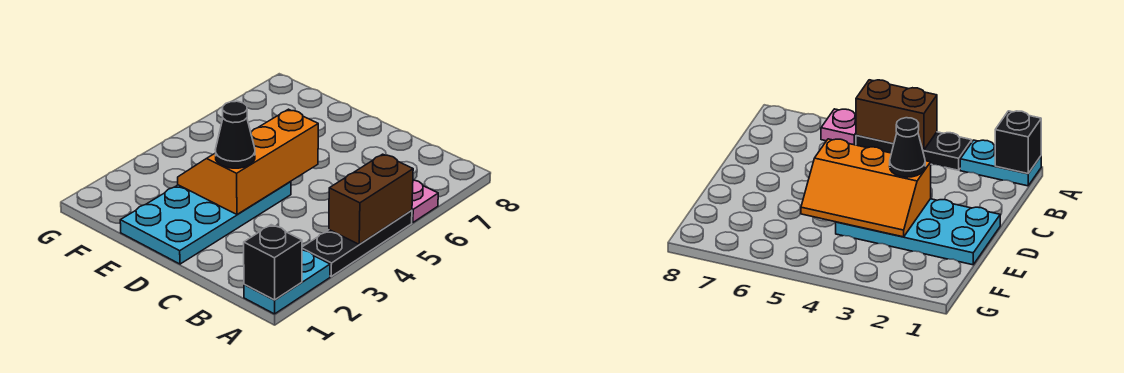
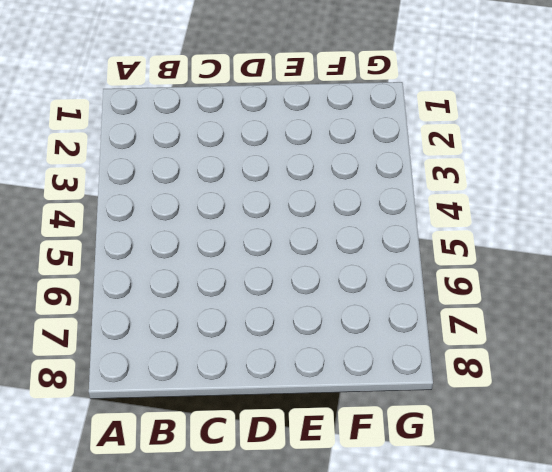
none -> cyan 1x2 plate [244,250,330,314]
none -> black 1x3 plate [302,210,412,276]

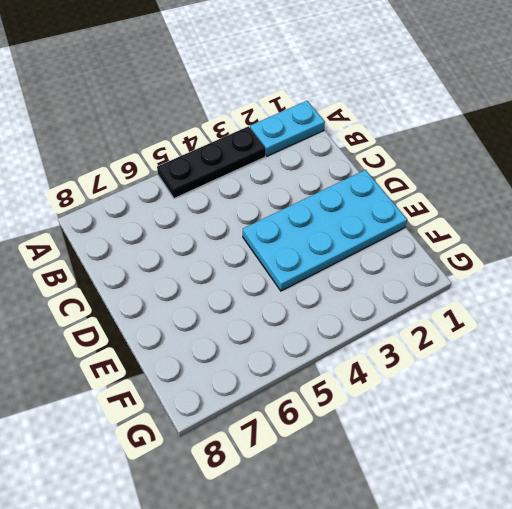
none -> pink 1x1 plate [412,180,438,223]
none -> black 1x1 brick [244,225,302,300]

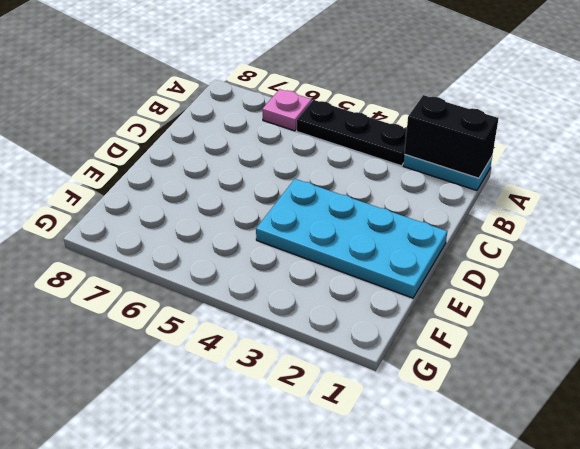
black 1x2 brick [405,95,499,178] -> black 1x1 brick [244,225,302,300]
none -> brown 1x2 brick [329,154,413,244]
none -> orange 2x3 slope [178,109,318,214]

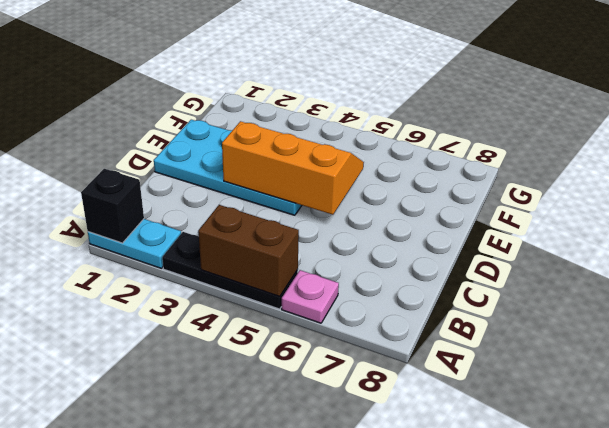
none -> black 1x1 cone [215,101,255,168]

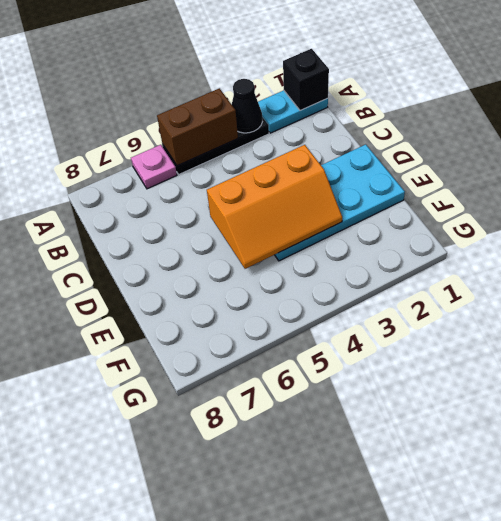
black 1x1 cone [232,79,262,133] -> black 1x1 cone moved to [215,101,255,168]

